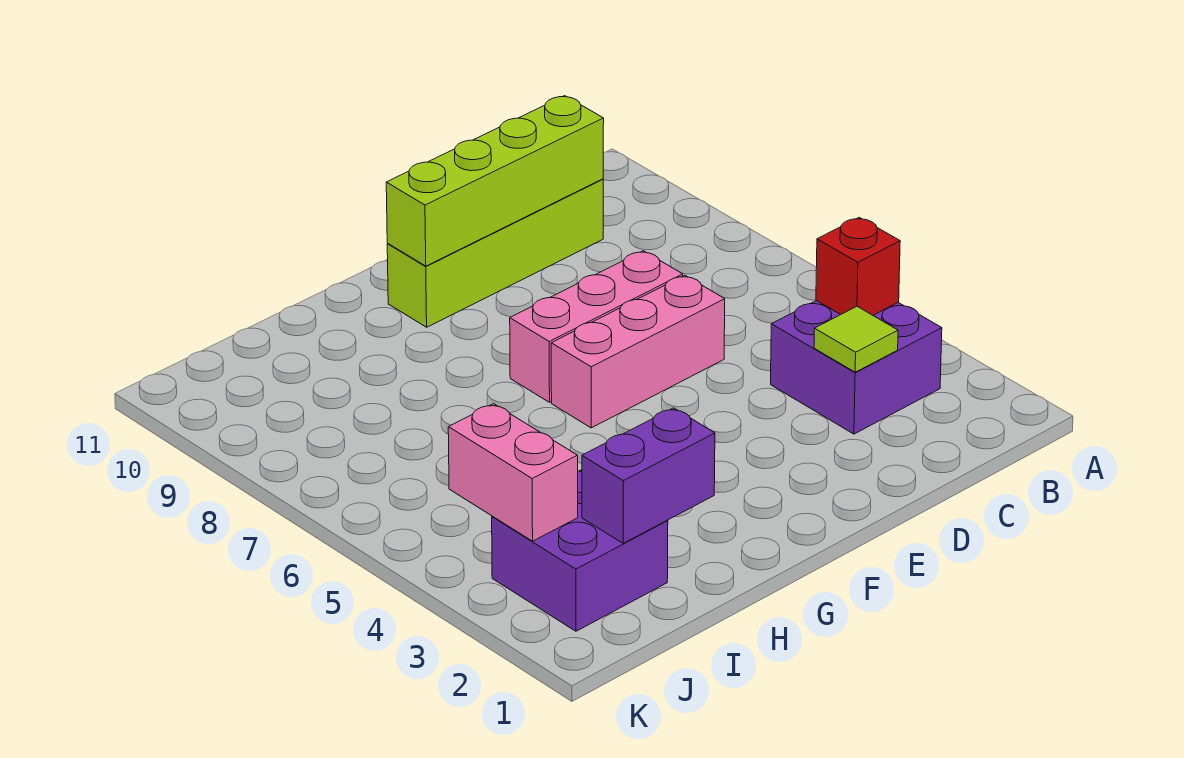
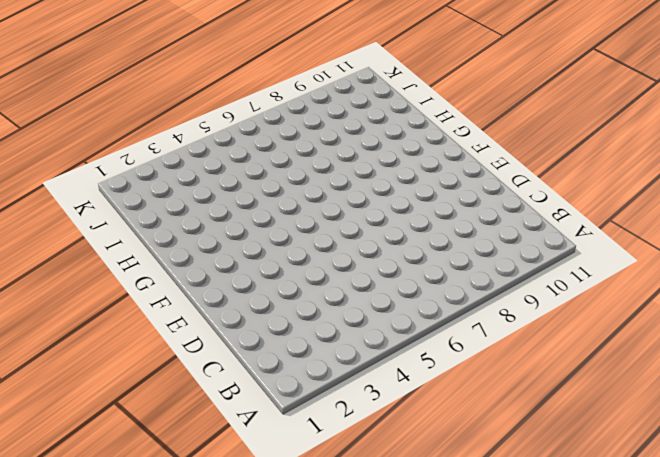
none -> purple 2x2 brick [771,301,942,434]
none -> lime 1x4 brick [387,179,603,327]

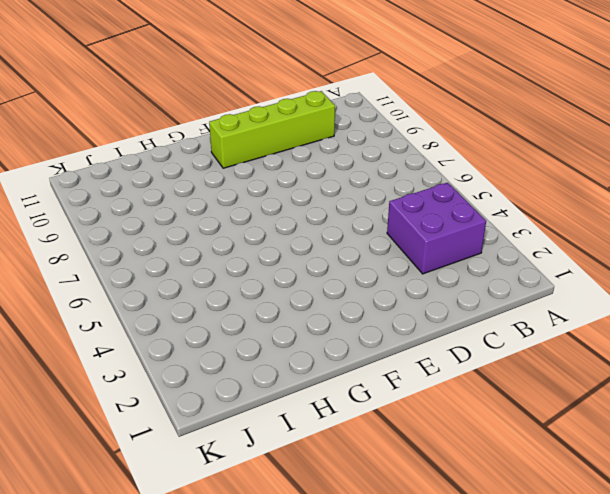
none -> pink 1x3 brick [551,275,725,428]
none -> pink 1x3 brick [510,251,683,402]

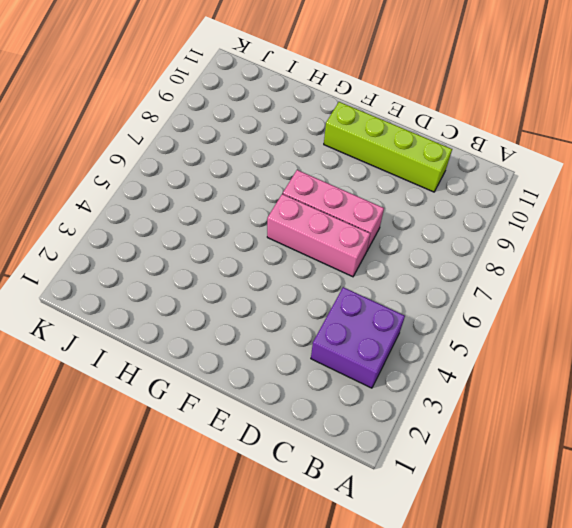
none -> purple 2x2 brick [492,470,668,631]
none -> red 1x1 brick [816,217,900,315]

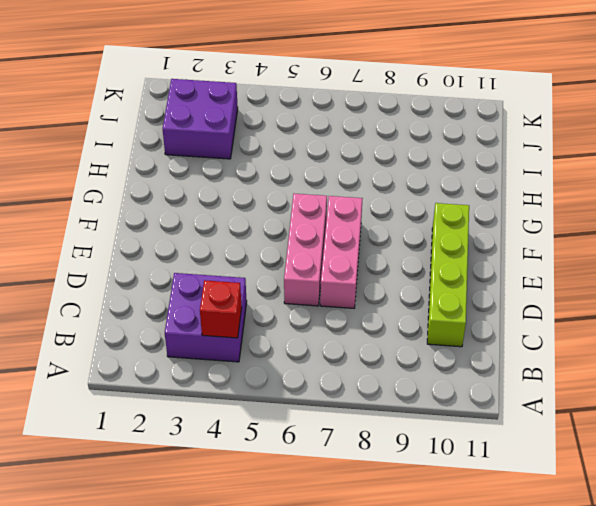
none -> lime 1x1 tile [814,306,898,372]
none -> lime 1x4 brick [386,96,604,266]

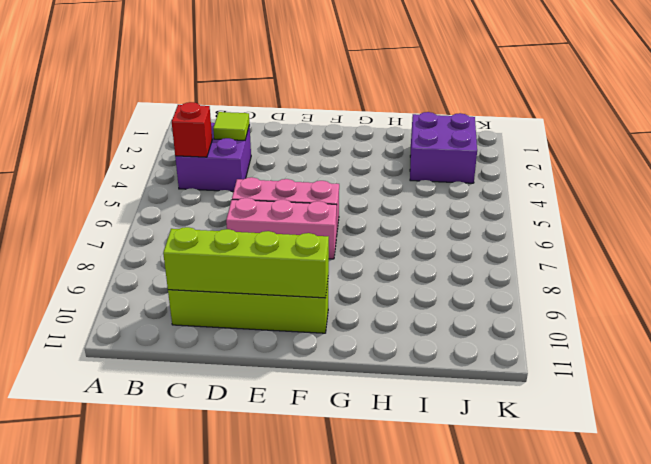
none -> purple 1x2 brick [582,408,715,543]
none -> pink 1x2 brick [448,404,578,541]

